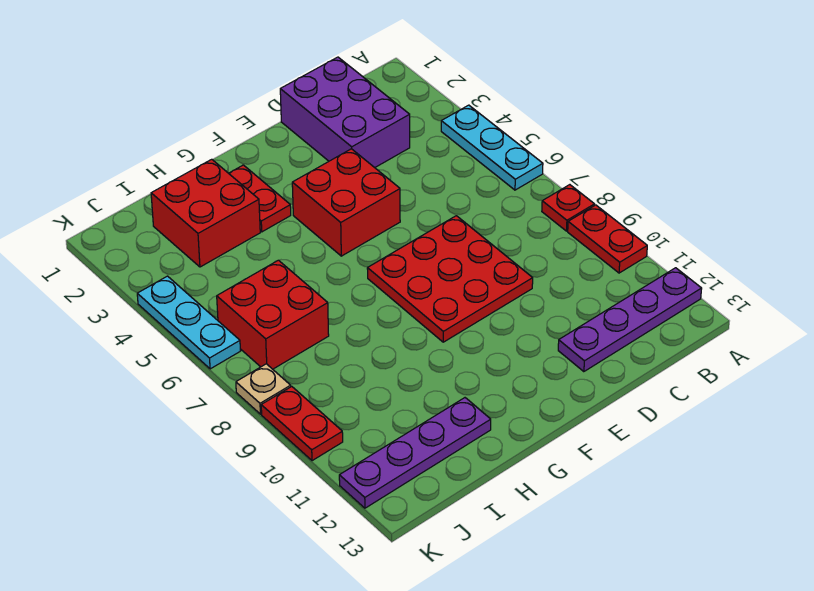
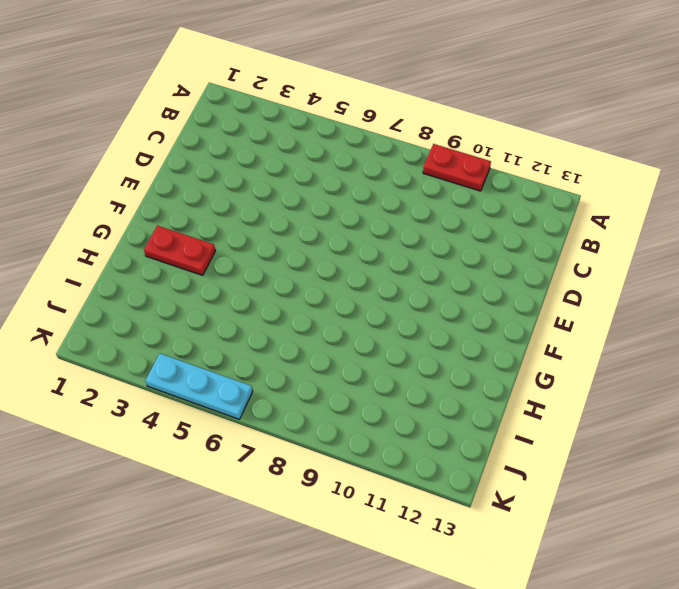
none -> cyan 1x3 plate [441,105,543,190]
none -> red 1x1 plate [542,185,595,231]
none -> purple 1x4 plate [558,268,702,372]

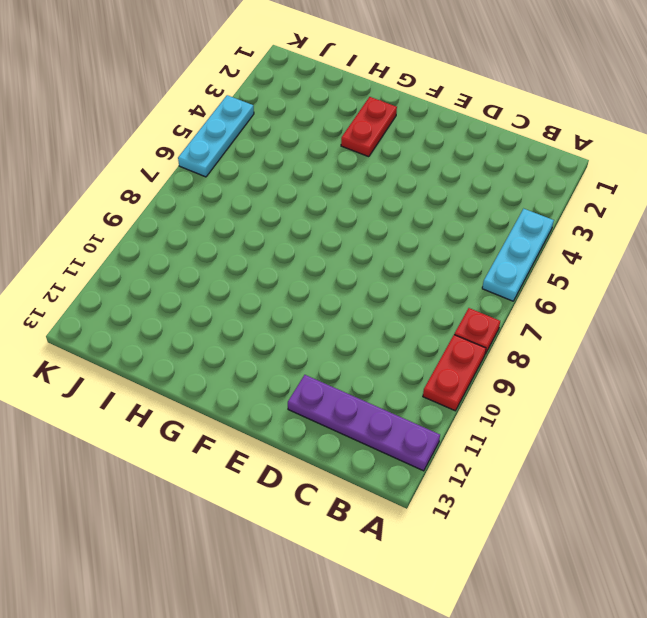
none -> purple 2x3 brick [280,57,410,168]
none -> red 3x3 plate [367,216,533,342]
none -> red 2x2 brick [292,149,400,256]

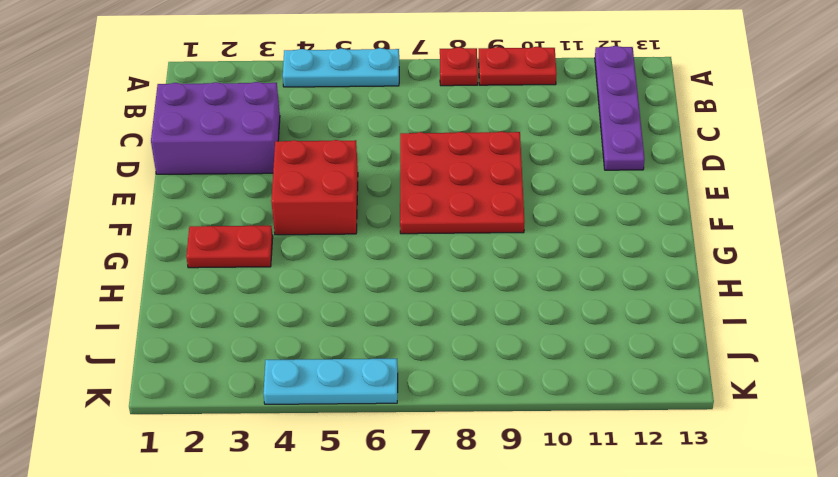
none -> red 2x2 brick [151,159,260,267]
none -> purple 1x4 plate [339,398,491,508]
none -> red 2x2 brick [217,260,329,369]

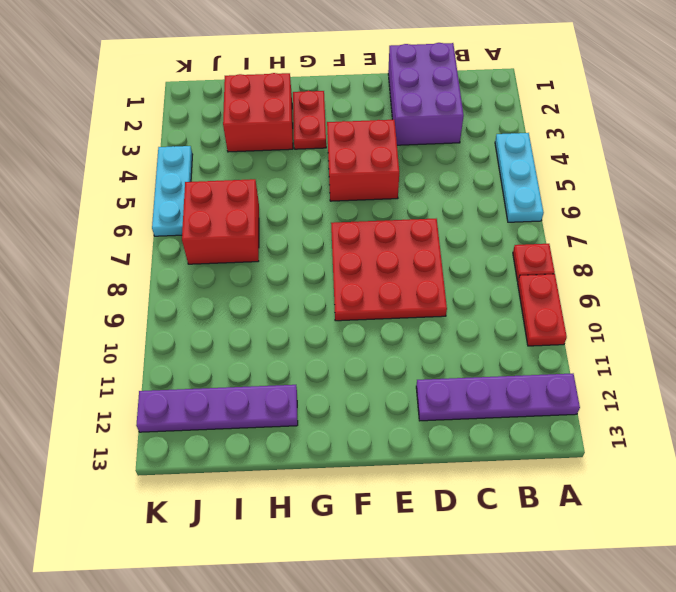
none -> tan 1x1 plate [236,364,291,414]
none -> red 1x2 plate [261,387,343,461]

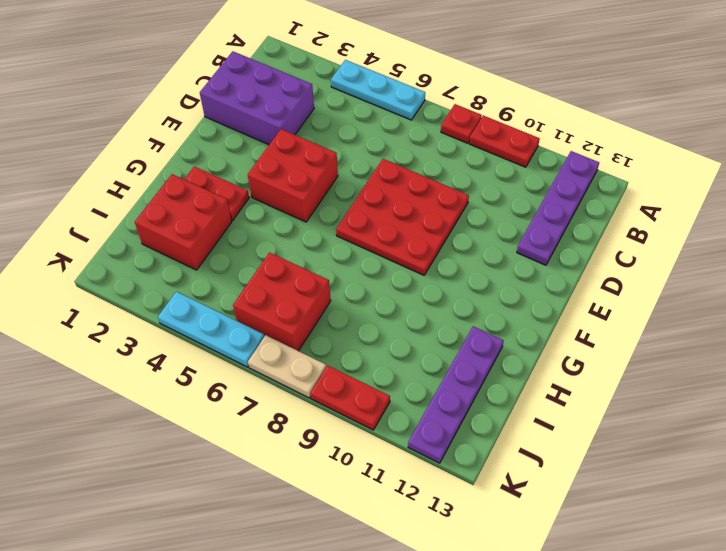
tan 1x2 plate [248,335,326,398] -> tan 1x1 plate [236,364,291,414]

